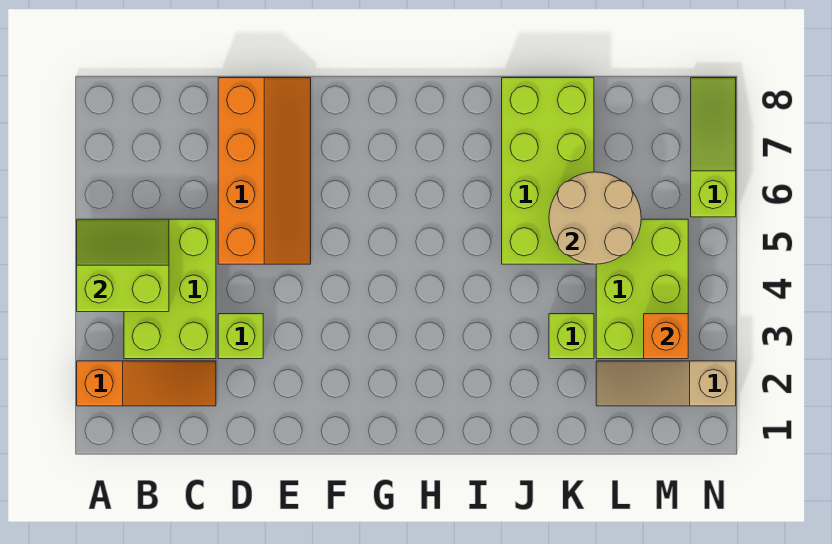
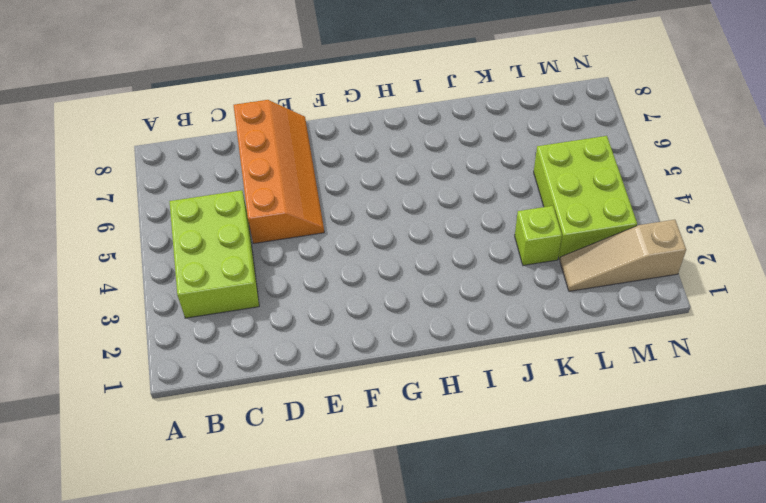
none -> orange 1x3 slope [77,361,216,406]
none -> lime 1x1 brick [218,314,263,359]
none -> lime 2x4 brick [502,78,594,264]

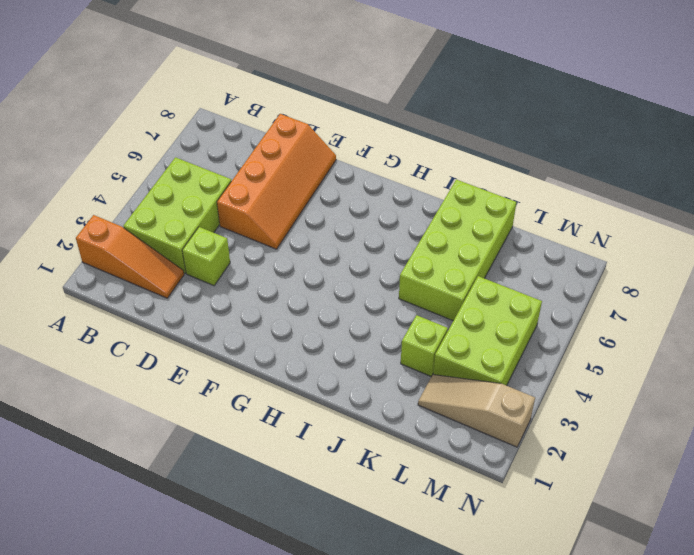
none -> lime 1x3 slope [691,78,736,217]
none -> lime 2x2 slope [77,219,169,312]
none -> tan 2x2 round brick [549,172,641,264]

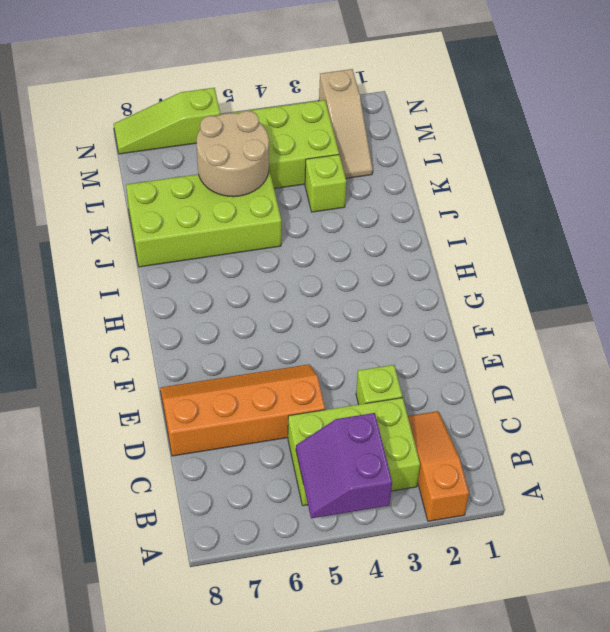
purple 2x2 slope [296,413,392,518] -> lime 2x2 slope [77,219,169,312]
none -> orange 1x1 brick [644,314,688,359]

